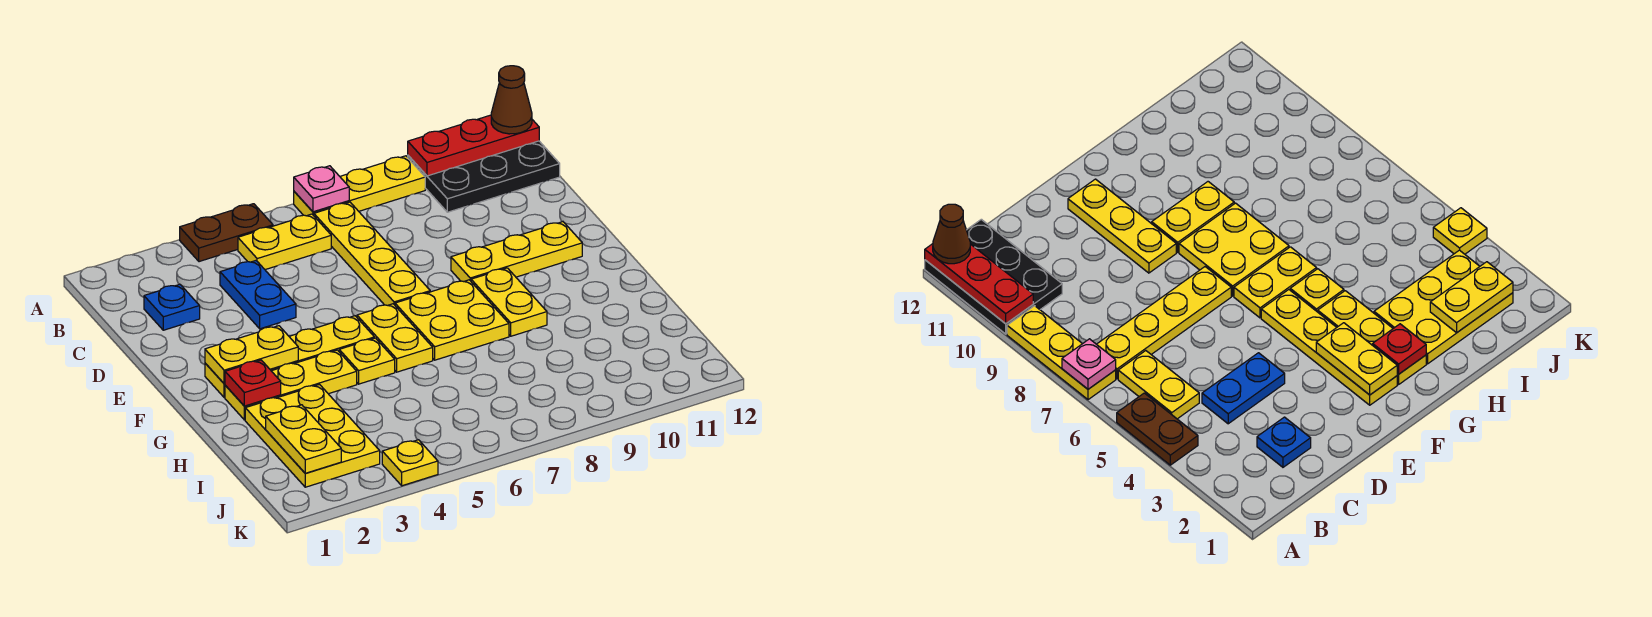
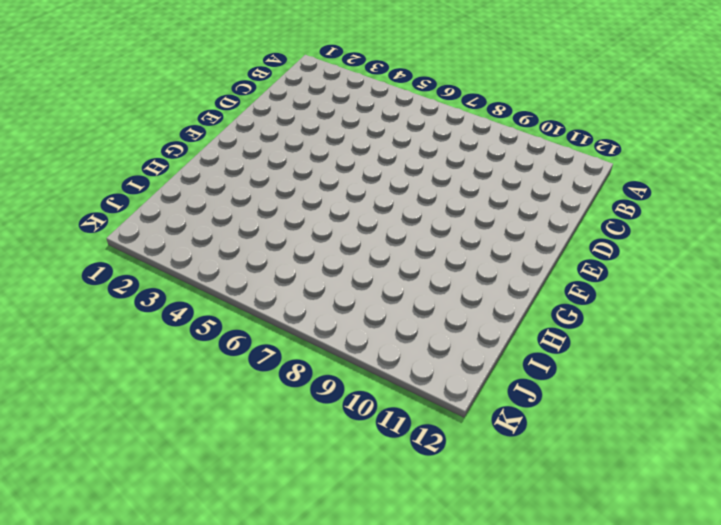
none -> brown 1x2 plate [180,204,273,262]
none -> yellow 1x3 plate [294,156,425,216]
none -> black 2x3 plate [408,141,560,212]

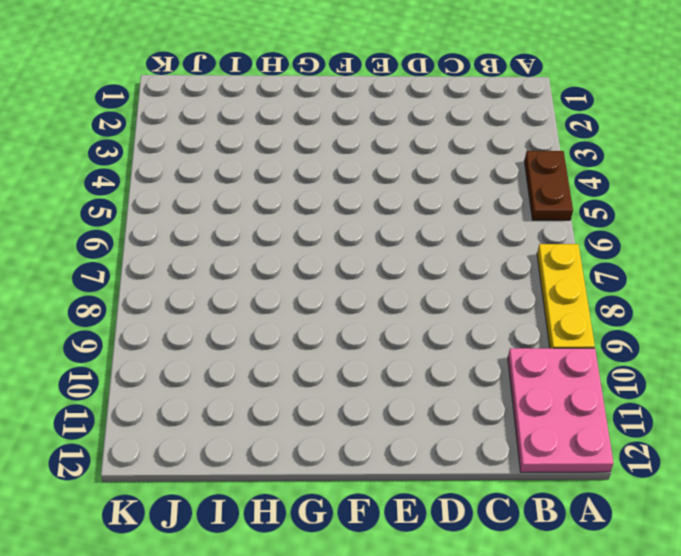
pink 2x3 plate [508,348,614,472] -> black 2x3 plate [408,141,560,212]
none -> yellow 1x2 plate [238,214,331,270]
none -> yellow 1x4 plate [314,202,430,305]
none -> blue 1x1 plate [144,284,200,330]

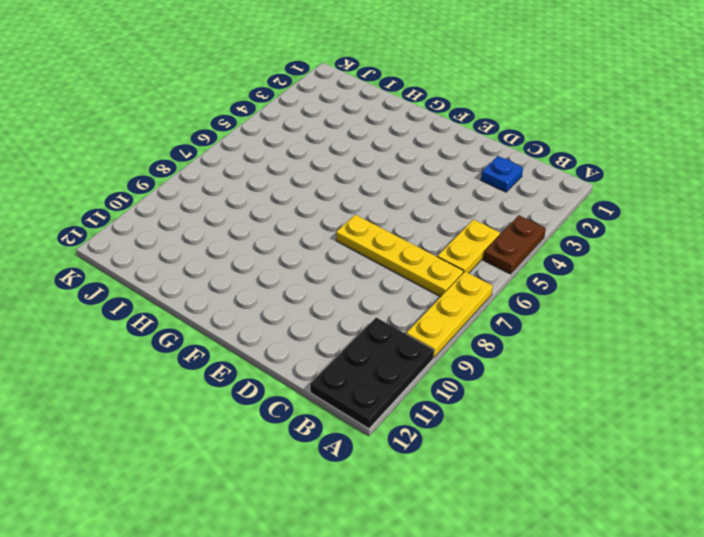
none -> blue 1x2 plate [220,261,296,329]
none -> yellow 1x3 plate [451,222,582,282]
none -> yellow 1x4 plate [205,316,374,398]

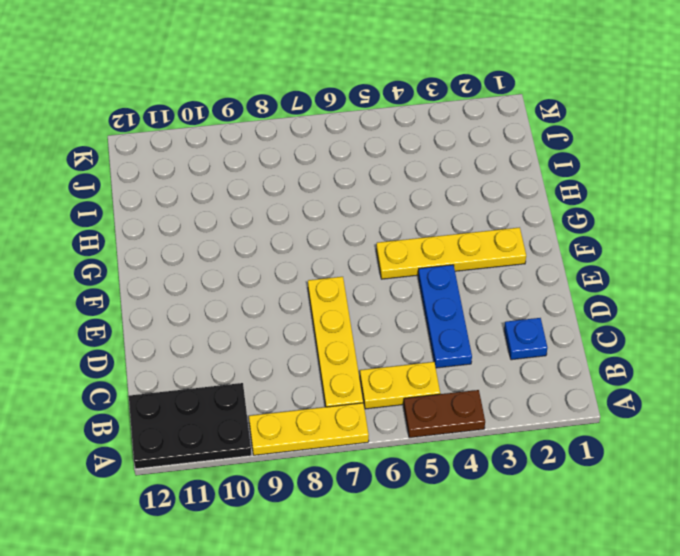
blue 1x3 plate [418,265,472,368] -> blue 1x2 plate [220,261,296,329]
none -> yellow 1x3 plate [451,222,582,282]
none -> yellow 1x2 plate [357,304,433,372]
none -> yellow 2x2 plate [395,280,509,360]

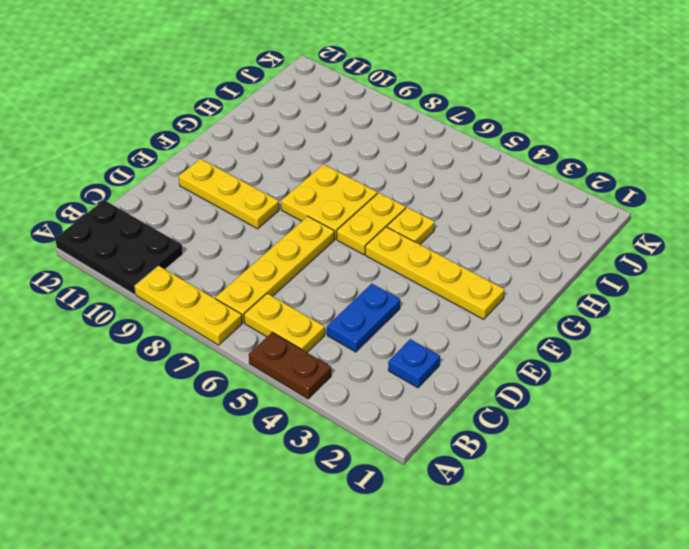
none -> yellow 1x2 plate [471,268,547,336]
none -> yellow 1x3 plate [225,350,357,420]
none -> yellow 2x3 plate [245,385,380,487]

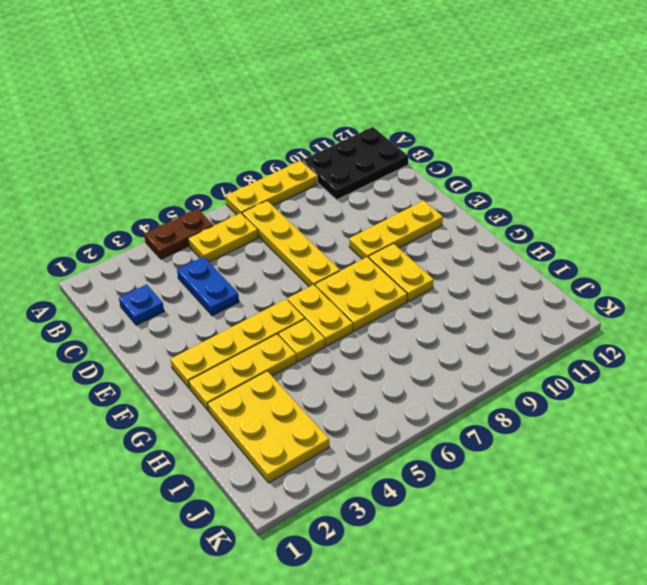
none -> yellow 1x1 plate [382,440,438,486]
none -> pink 1x1 plate [294,166,349,212]
none -> red 1x3 plate [408,115,539,176]

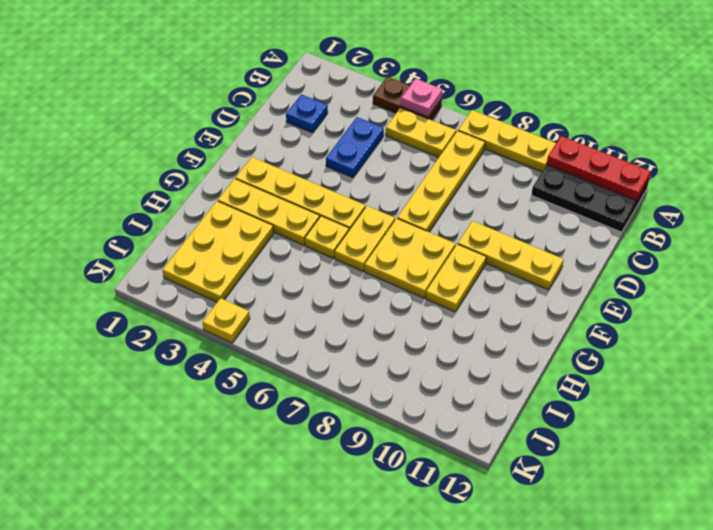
pink 1x1 plate [401,79,442,117] -> pink 1x1 plate moved to [294,166,349,212]
none -> yellow 1x2 plate [205,326,298,384]
none -> red 1x1 plate [225,360,281,406]
none -> yellow 1x2 plate [266,405,341,473]

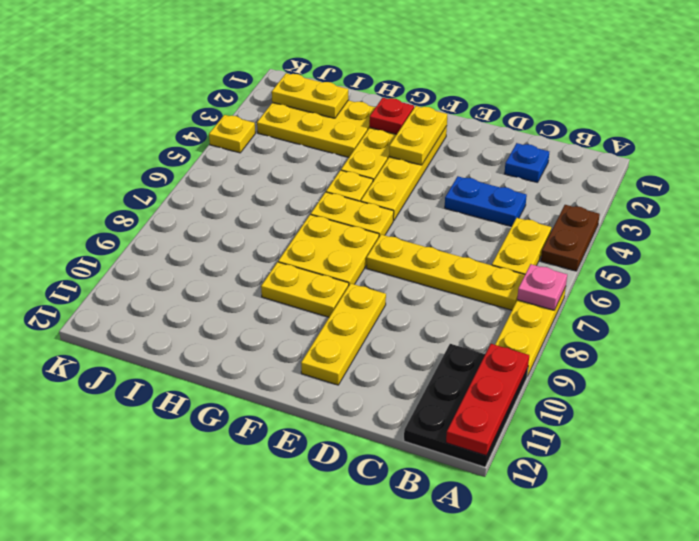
none -> brown 1x1 cone [491,66,532,134]

